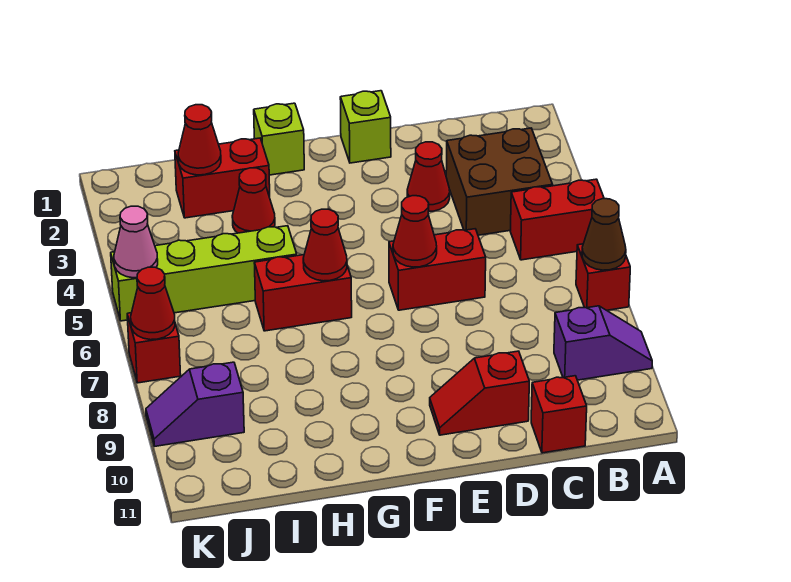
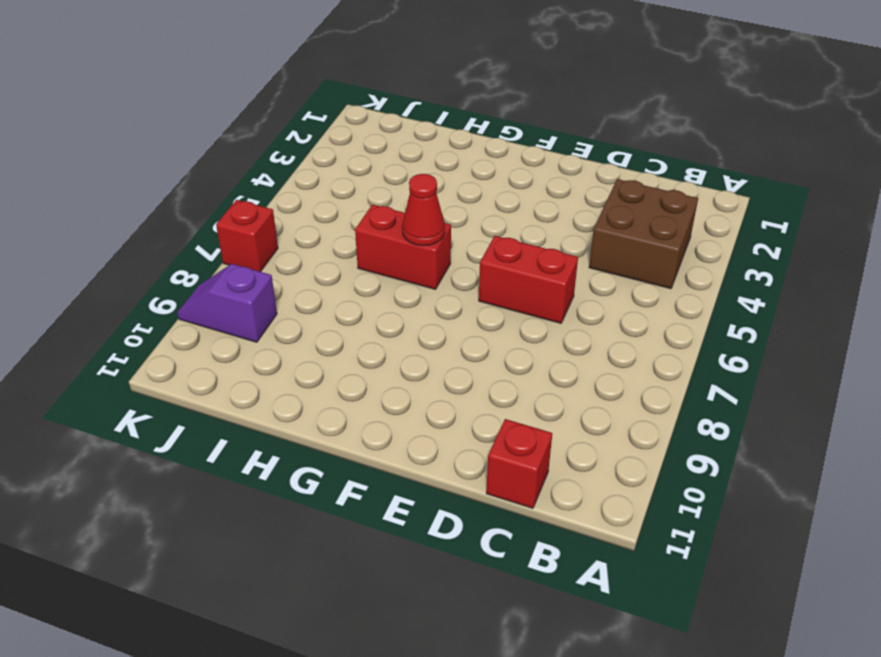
none -> red 1x2 brick [510,179,604,260]
none -> red 1x1 brick [576,244,630,310]
none -> purple 1x2 slope [554,306,652,380]

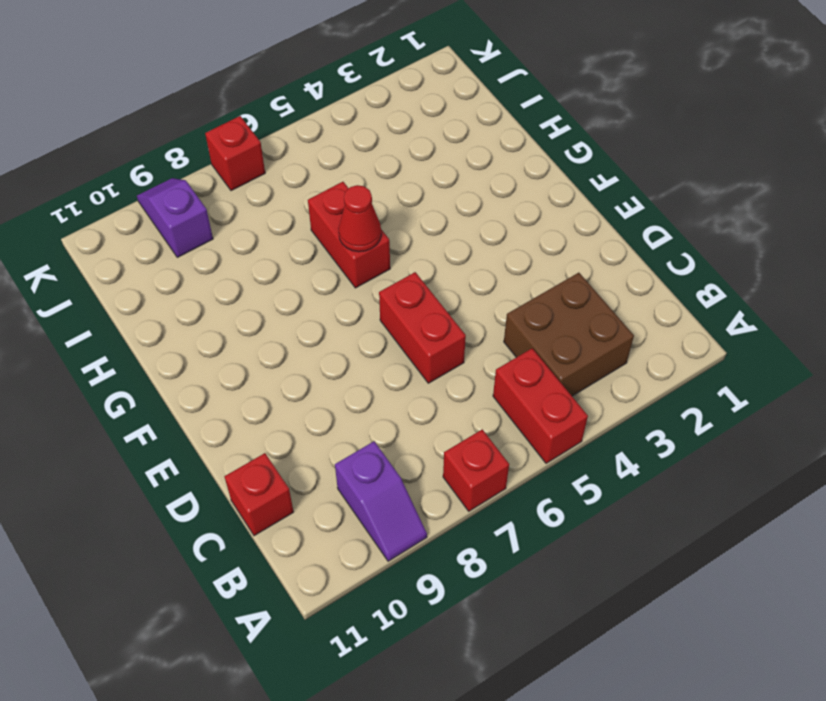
none -> red 1x1 cone [407,142,450,212]
none -> red 1x2 slope [430,351,529,435]
none -> lime 1x1 brick [340,91,391,163]

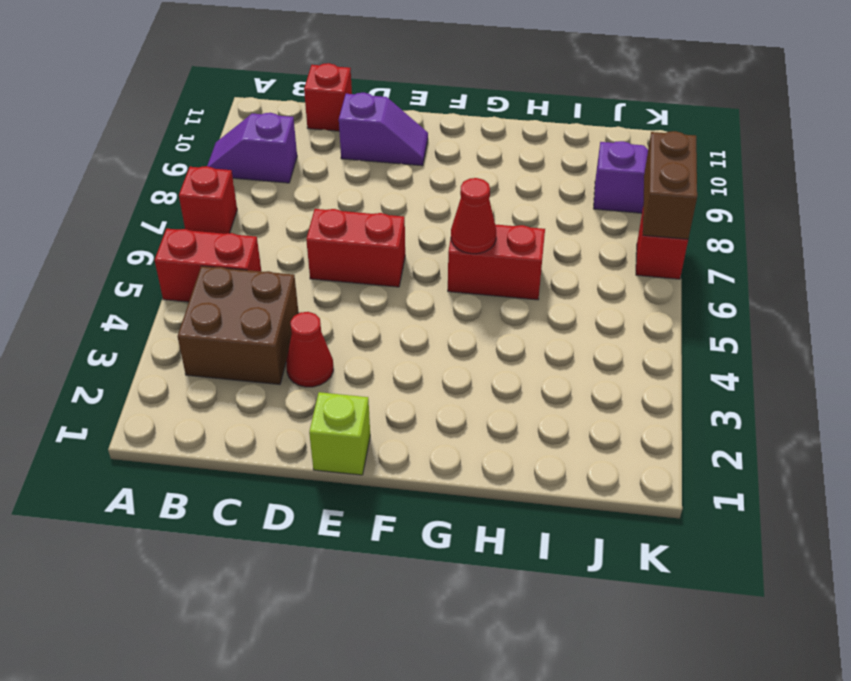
purple 1x2 slope [339,93,428,166] -> red 1x2 slope [430,351,529,435]
brown 1x2 brick [643,131,697,239] -> red 1x1 cone [131,267,175,340]
none -> lime 1x1 brick [254,103,304,175]
none -> red 1x2 brick [175,138,270,218]
none -> red 1x1 cone [232,168,275,233]

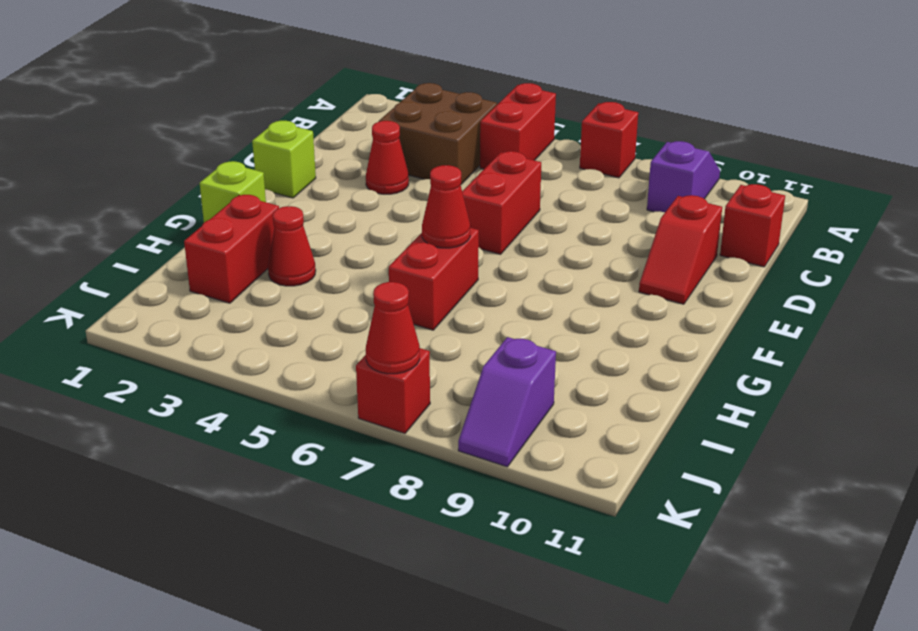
none -> lime 1x4 brick [111,226,297,321]
none -> brown 1x1 cone [582,199,626,270]
none -> red 1x1 cone [393,196,437,267]

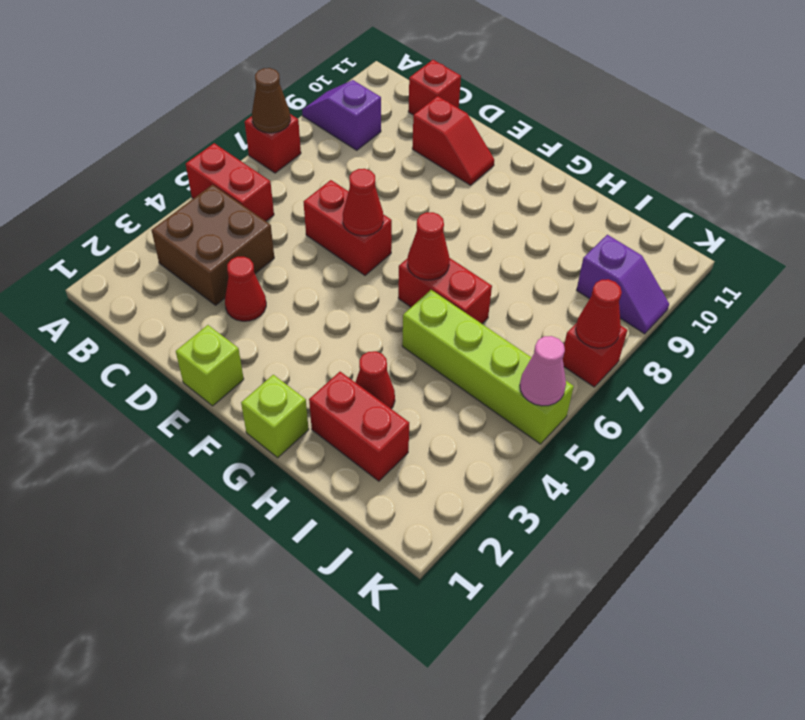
none -> red 1x1 cone [178,105,221,175]

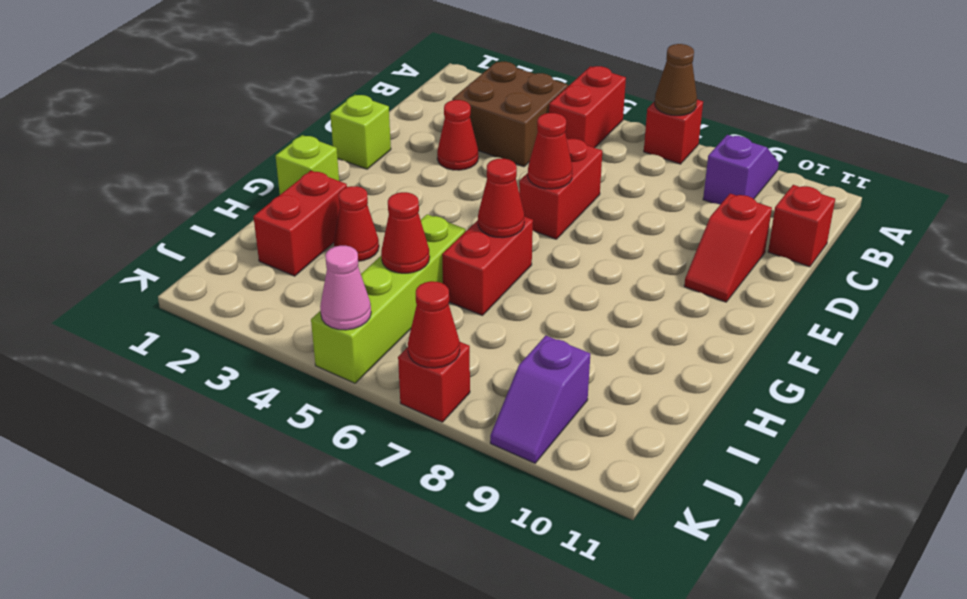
red 1x1 cone [381,192,430,273] -> red 1x1 cone moved to [178,105,221,175]

